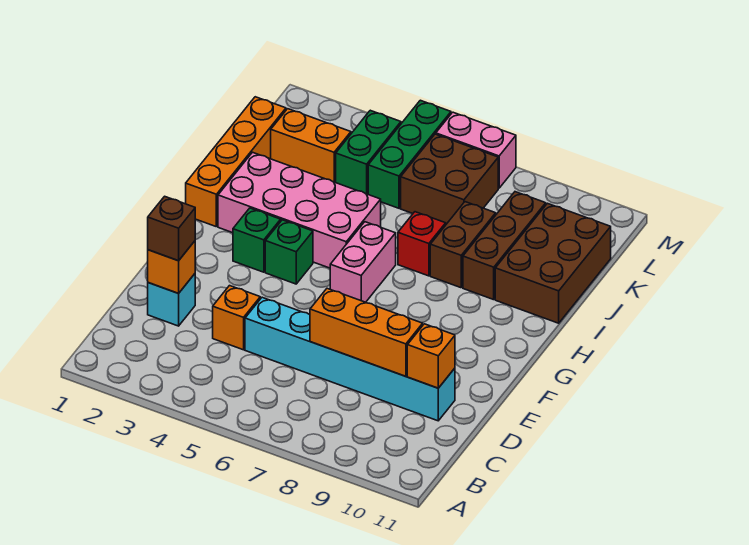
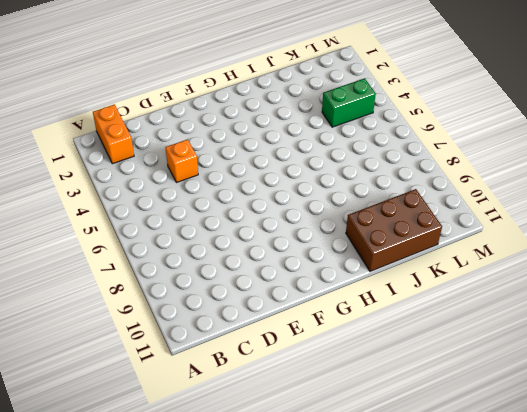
orange 1x2 brick [93,105,134,164] -> orange 1x2 brick moved to [271,109,351,182]
none -> cyan 1x1 brick [148,274,195,326]
none -> cyan 1x6 brick [245,297,455,421]
none -> green 1x1 brick [233,208,281,272]

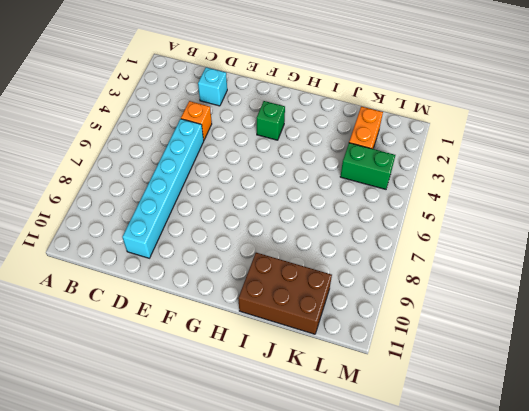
none -> green 1x1 brick [265,220,313,284]
none -> pink 1x2 brick [330,222,396,302]
none -> orange 1x4 brick [186,97,286,226]

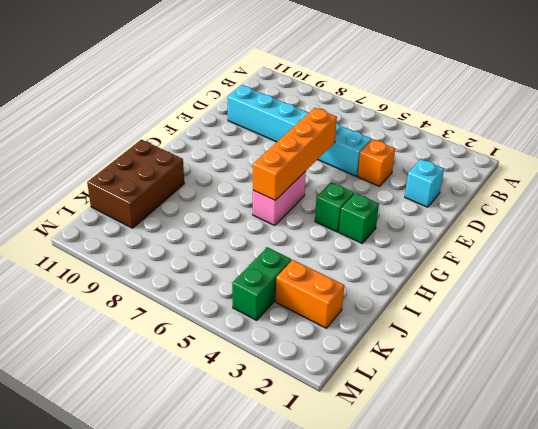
orange 1x4 brick [253,108,337,200] -> orange 1x4 brick moved to [186,97,286,226]
none -> pink 2x4 brick [218,152,381,268]
none -> red 1x1 brick [398,212,446,276]
none -> brown 1x2 brick [430,202,496,288]

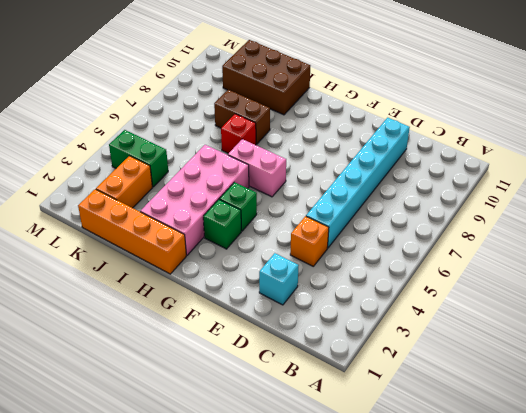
none -> brown 1x3 brick [463,192,546,300]
none -> green 1x3 brick [368,100,451,208]
none -> brown 2x2 brick [401,134,498,224]

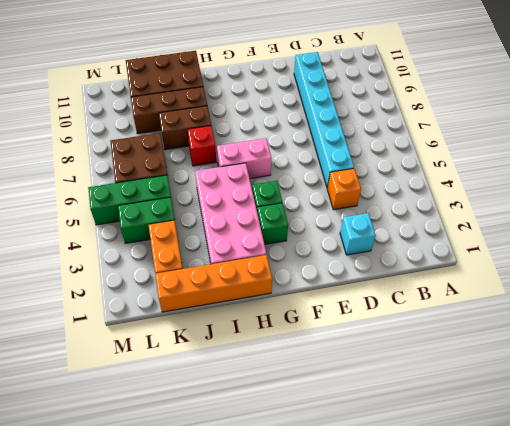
none -> pink 1x2 brick [436,112,516,188]
none -> orange 1x1 brick [148,241,195,293]
none -> orange 1x3 brick [310,288,423,376]

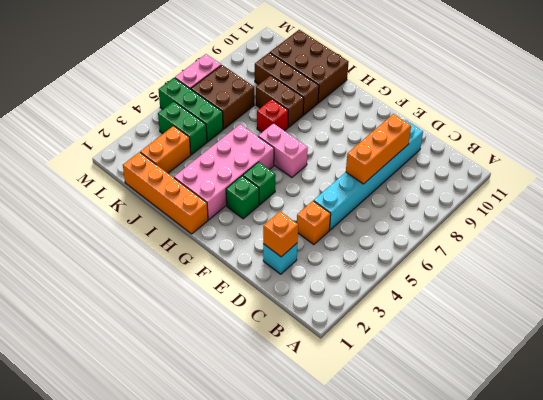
none -> orange 1x1 brick [407,324,455,388]
none -> brown 1x1 brick [148,196,195,261]

